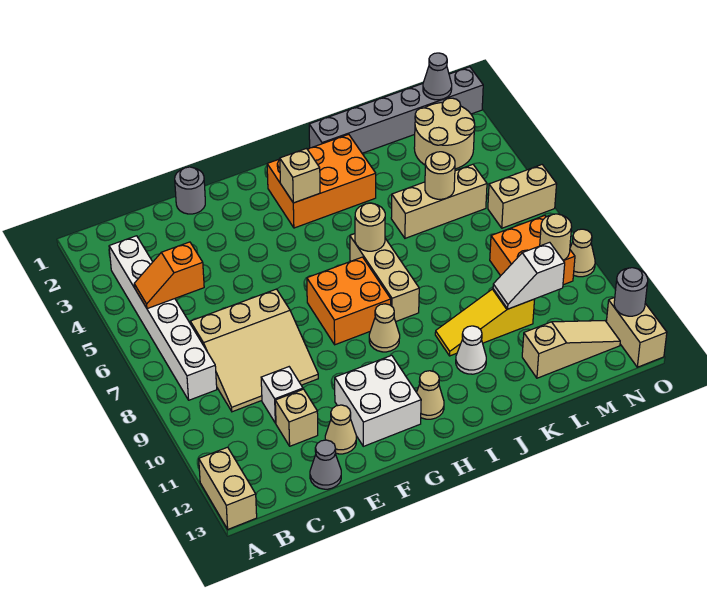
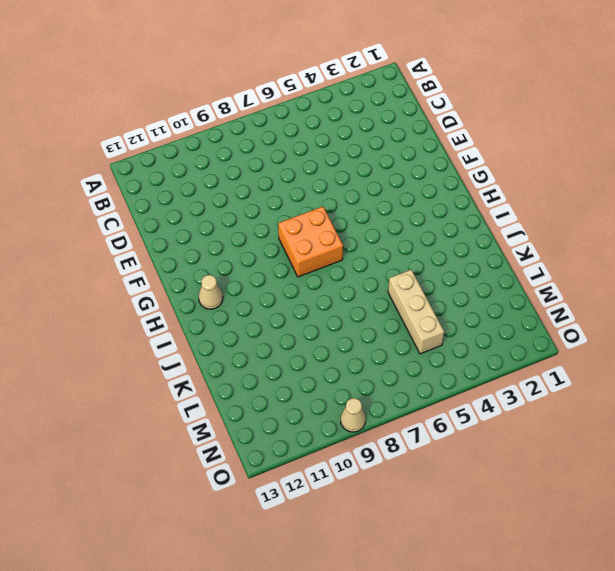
none -> tan 1x2 brick [199,447,257,529]
none -> white 1x6 brick [109,236,217,400]
none -> tan 3x3 slope [190,289,318,412]
none -> white 1x1 brick [261,367,303,423]

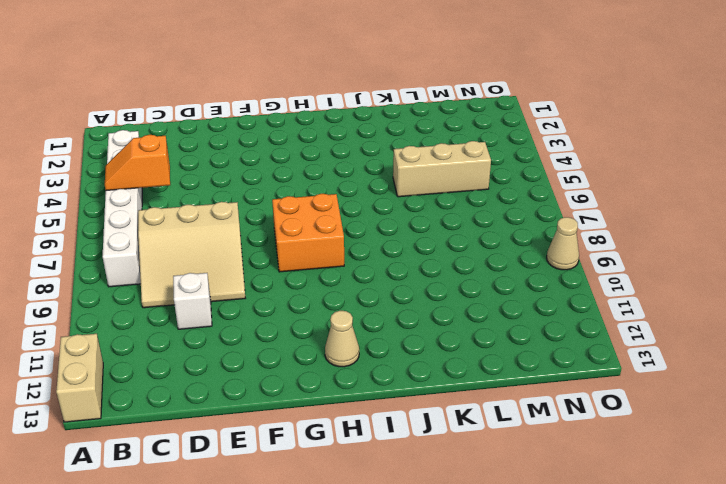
none -> tan 1x1 brick [275,389,318,446]
none -> grey 1x1 cone [310,440,341,489]
none -> grey 1x1 round brick [175,167,205,214]
none -> tan 1x1 cone [325,405,356,454]

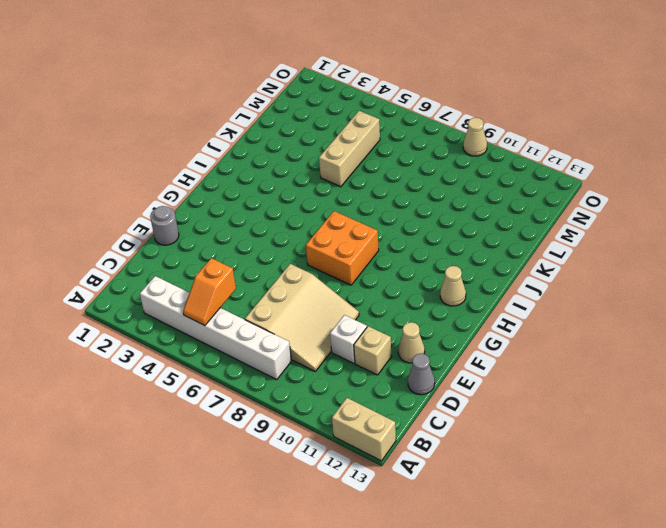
none -> white 2x2 brick [335,355,421,446]
none -> orange 2x3 brick [267,134,376,228]
none -> tan 1x1 cone [369,304,400,352]
none -> tan 1x3 brick [350,234,419,322]

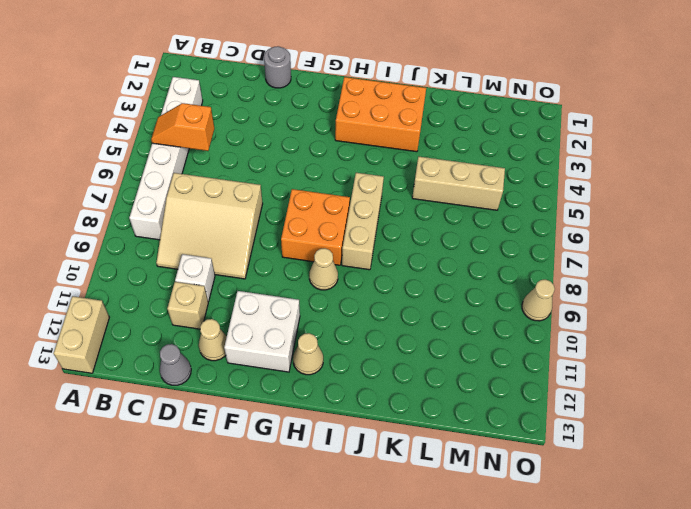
none -> grey 1x6 brick [309,67,483,153]
none -> yellow 1x3 slope [435,289,535,356]
none -> white 1x1 cone [456,326,486,374]
none -> tan 1x3 slope [522,321,620,378]

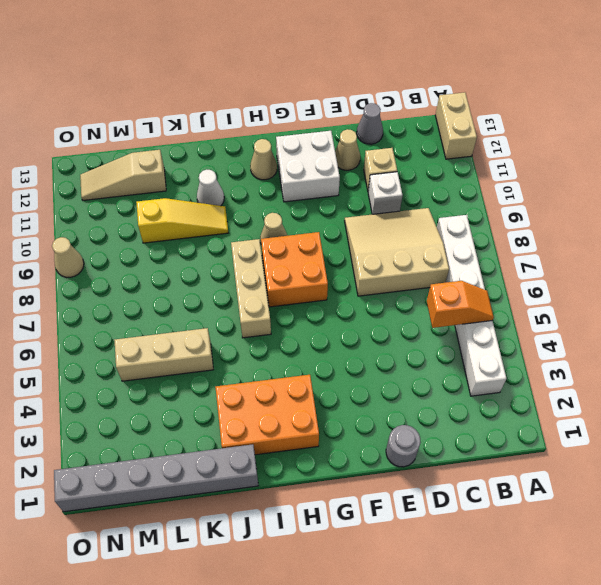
none -> tan 2x2 round brick [414,98,475,169]
none -> orange 2x2 brick [490,216,575,285]
none -> tan 1x2 brick [488,165,557,228]
none -> tan 1x2 brick [606,297,667,367]

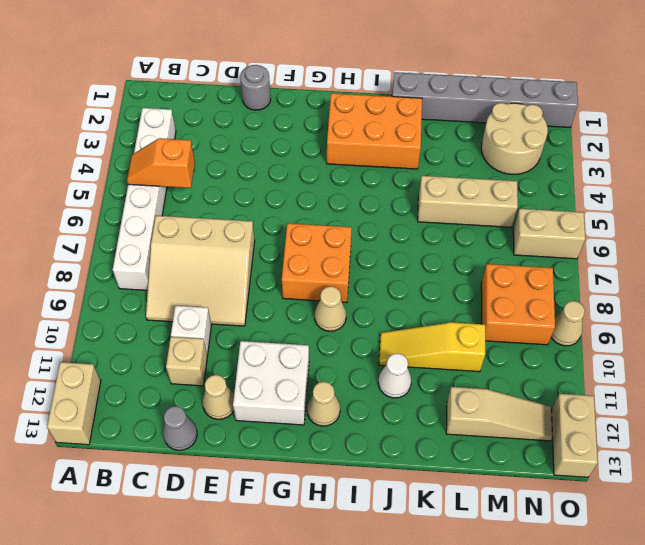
none -> tan 1x3 brick [350,234,419,322]
none -> tan 1x1 brick [280,149,320,203]
none -> tan 1x1 round brick [355,203,385,251]
none -> tan 1x1 round brick [425,152,455,199]

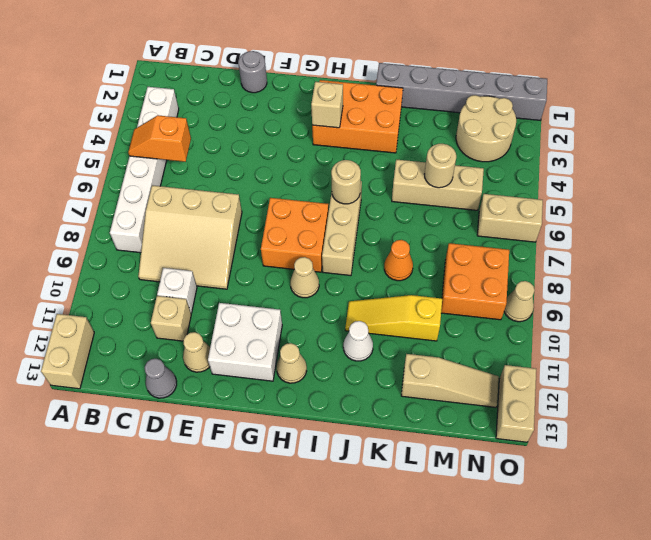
orange 1x1 cone [384,240,413,281] -> none
none -> white 1x2 slope [493,242,565,309]
none -> grey 1x1 cone [423,53,452,100]
none -> tan 1x1 round brick [540,214,572,260]
none -> grey 1x1 round brick [614,268,648,316]

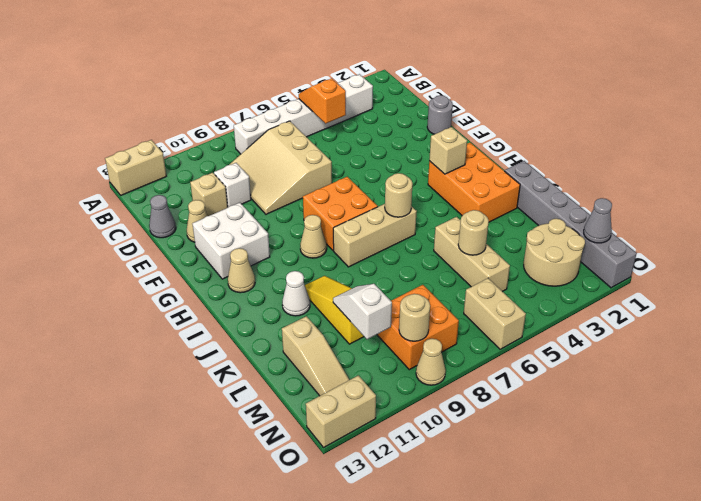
none -> grey 1x1 round brick [614,268,648,316]

